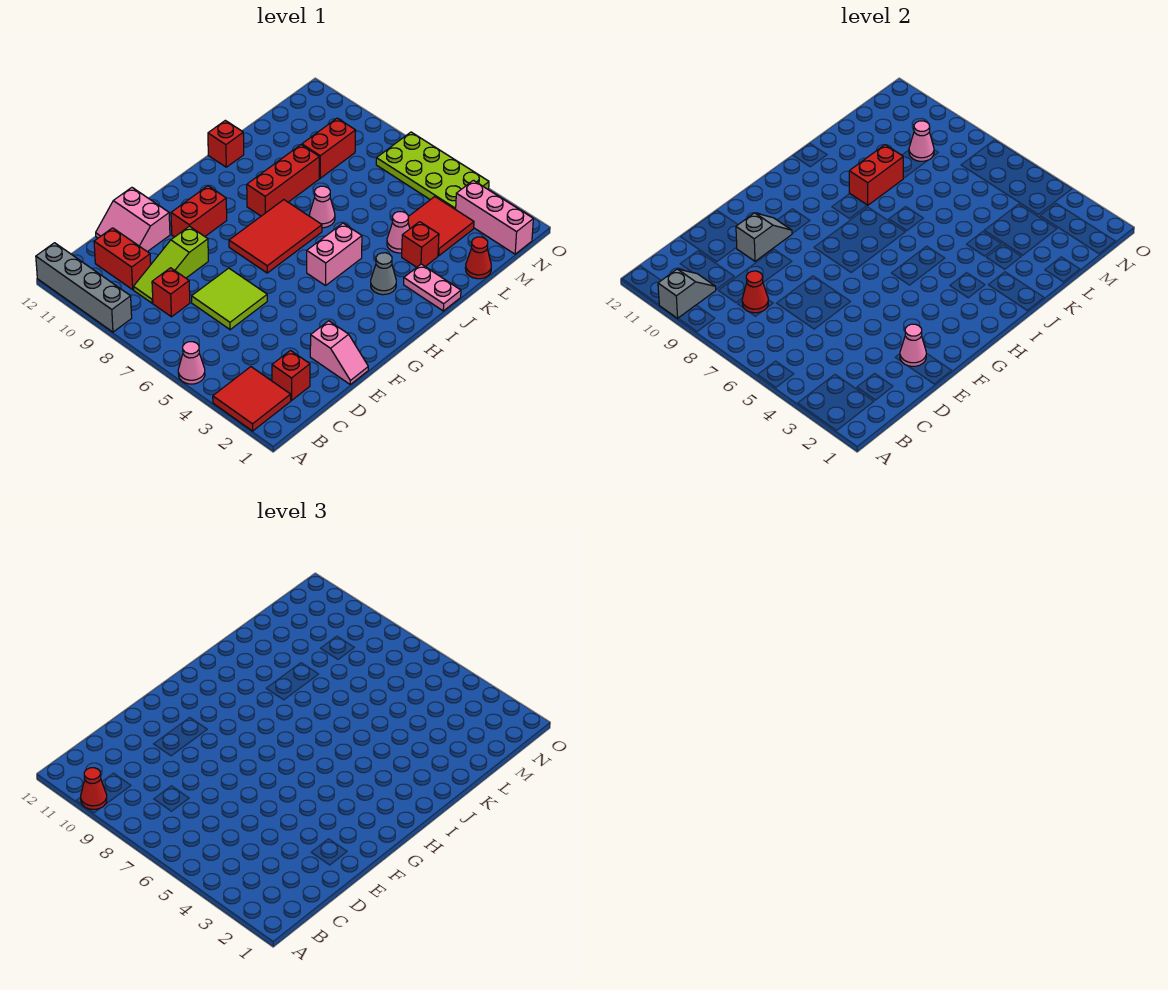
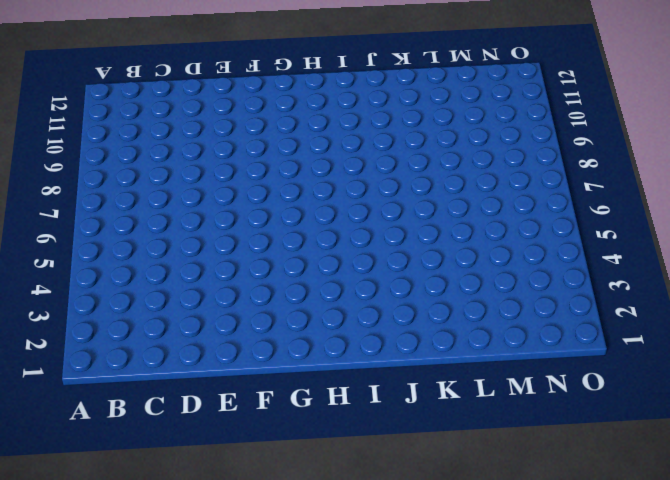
none -> red 2x2 tile [213,367,291,431]
none -> pink 1x1 cone [178,342,205,384]
none -> grey 1x4 brick [36,243,132,332]
none -> red 1x1 brick [272,350,310,401]

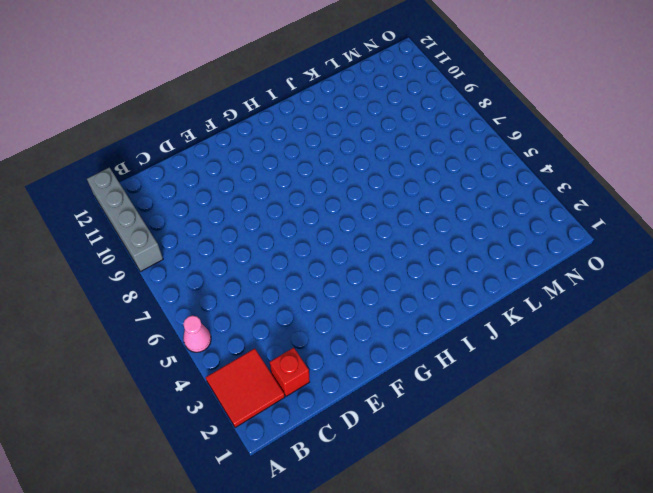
none -> red 1x1 brick [152,268,190,317]
none -> lime 1x3 slope [133,226,208,303]
none -> red 1x2 brick [94,228,151,290]
none -> lime 2x2 tile [192,268,267,330]

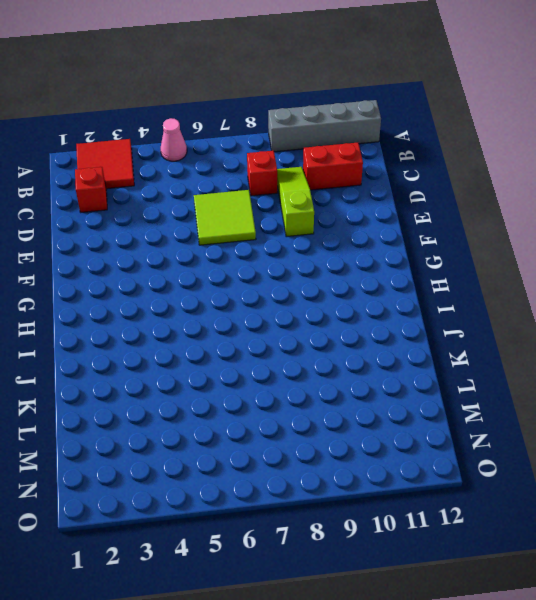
none -> pink 2x2 slope [96,188,170,252]
none -> pink 1x2 slope [310,321,368,384]
none -> red 1x2 brick [171,186,227,237]
none -> red 2x3 tile [229,200,322,273]

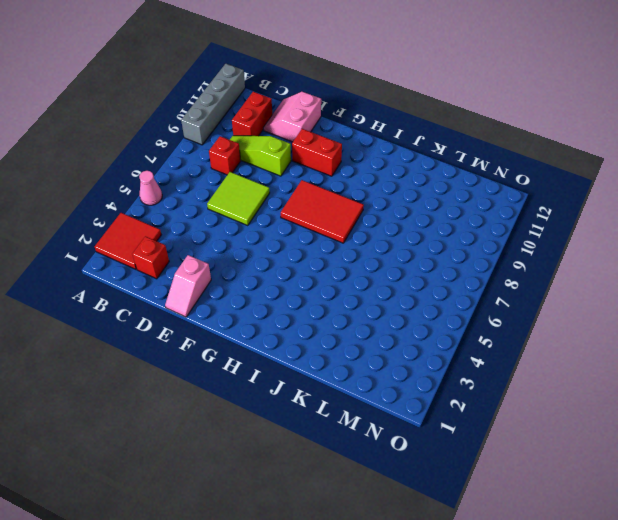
none -> pink 1x2 brick [307,223,362,286]
none -> grey 1x1 cone [371,253,396,295]
none -> red 1x3 brick [247,145,319,216]
none -> pink 1x2 plate [404,264,461,311]

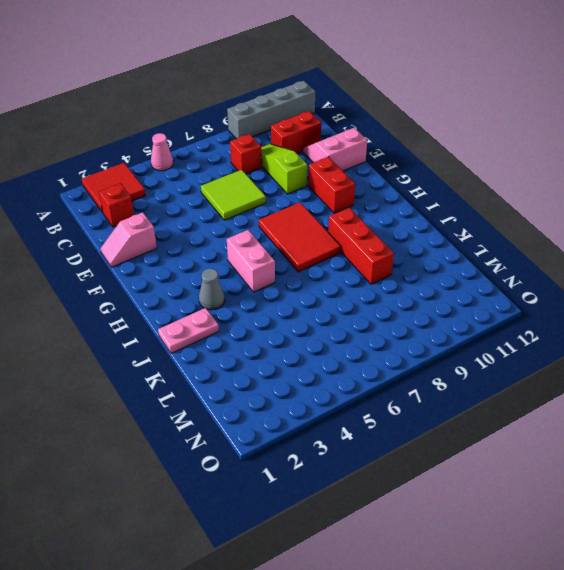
none -> pink 1x1 cone [310,186,335,228]
none -> red 1x1 brick [208,120,244,167]
none -> red 1x1 brick [402,222,439,267]
none -> pink 1x1 cone [387,212,410,253]

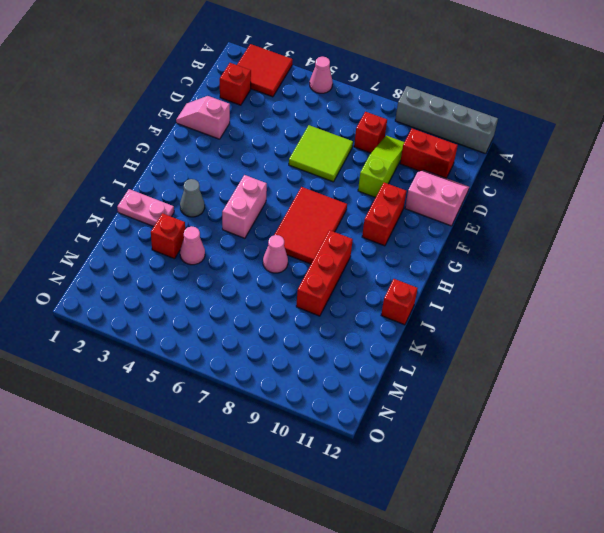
none -> red 1x1 cone [465,237,491,279]
none -> red 2x2 tile [408,197,474,256]
none -> red 1x2 brick [302,118,356,178]
none -> pink 1x3 brick [456,180,533,254]

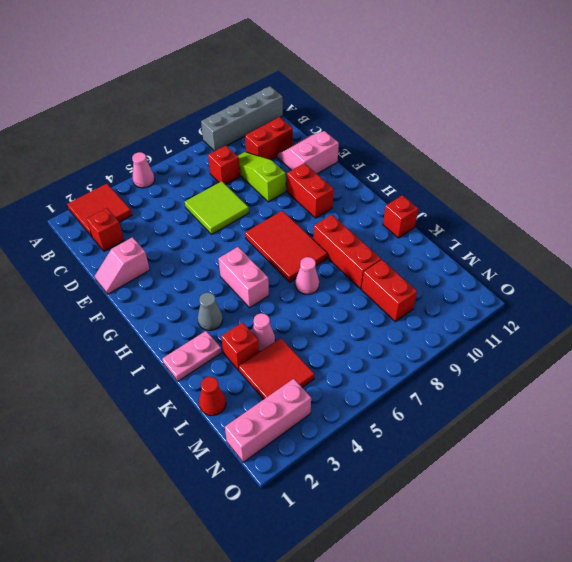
none -> lime 2x4 plate [376,132,489,209]
none -> grey 1x2 slope [658,269,716,318]
none -> red 1x1 cone [742,271,768,313]
none -> pink 1x1 cone [900,324,926,366]

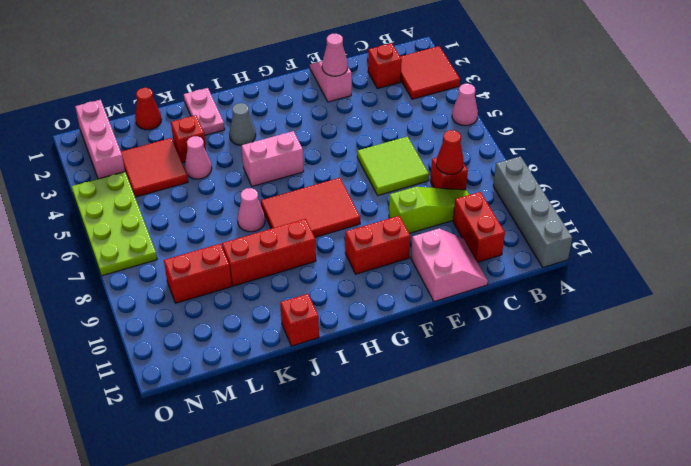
none -> grey 1x2 slope [658,269,716,318]
none -> grey 1x2 slope [736,213,792,261]
none -> red 1x2 brick [849,145,903,205]
none -> pink 1x1 cone [909,121,934,161]

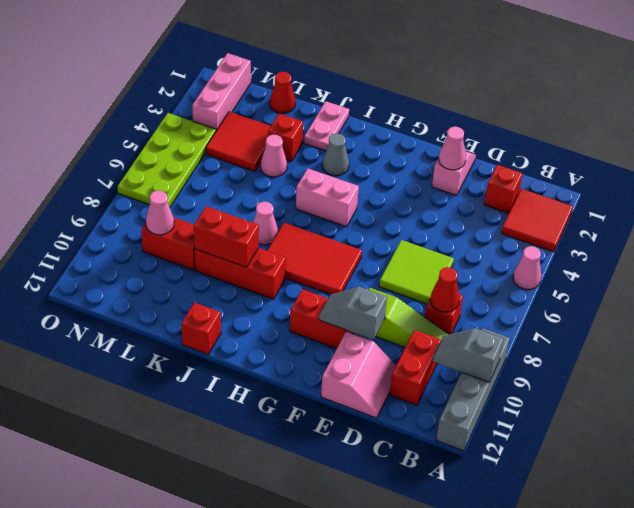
none -> red 1x1 cone [81,768,107,809]

